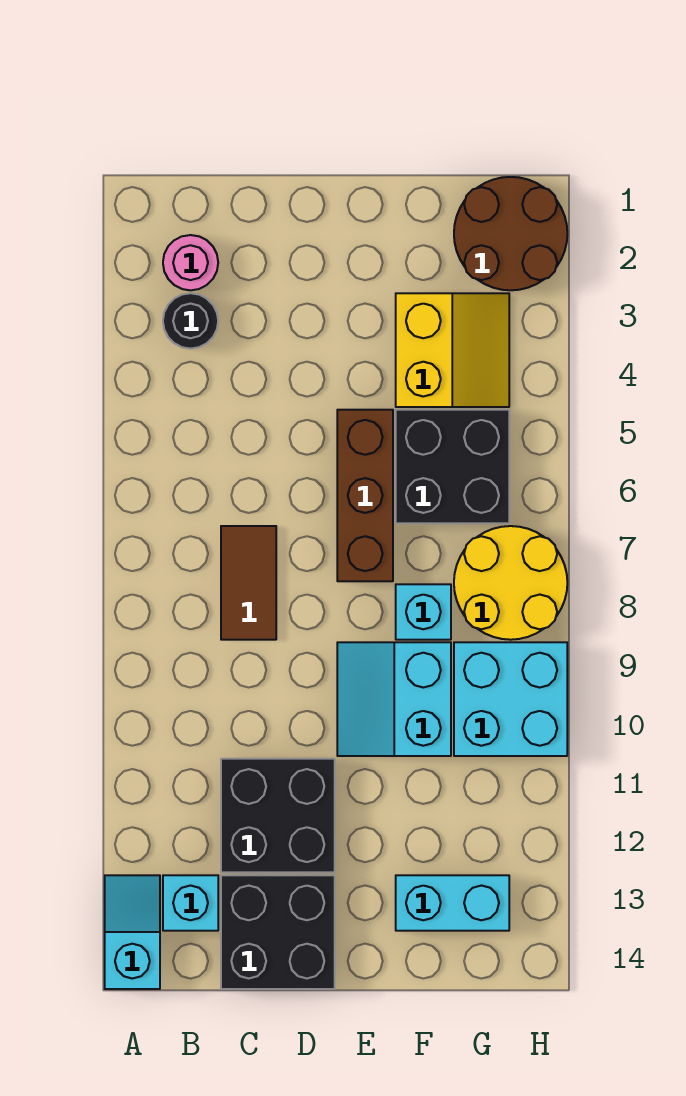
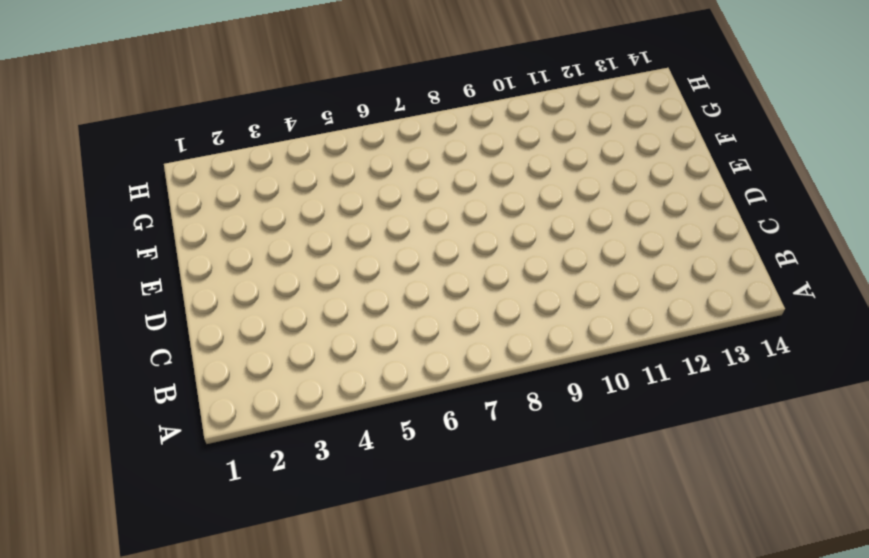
none -> cyan 1x2 slope [105,875,160,989]
none -> pink 1x1 round brick [163,235,218,290]
none -> black 1x1 round brick [163,293,218,349]

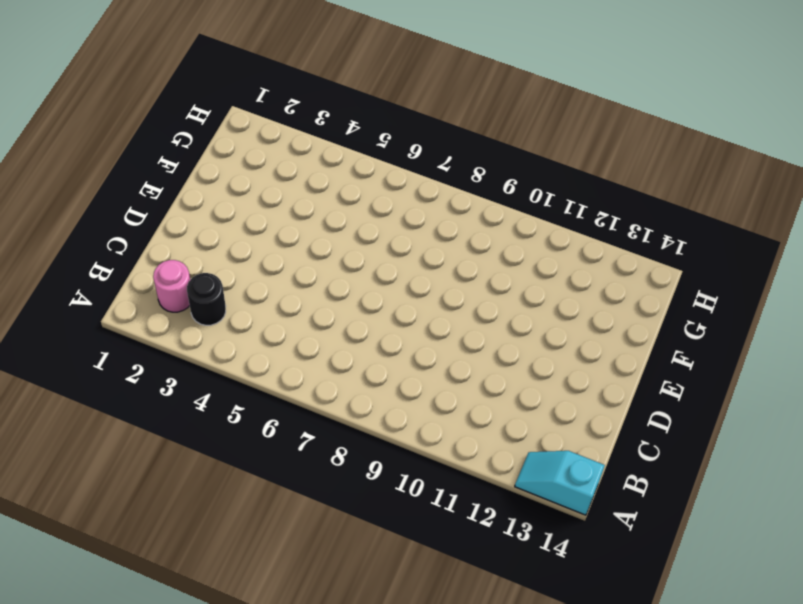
none -> cyan 1x1 brick [163,875,218,931]
none -> brown 1x2 tile [221,526,276,640]
none -> black 2x2 brick [221,759,335,872]

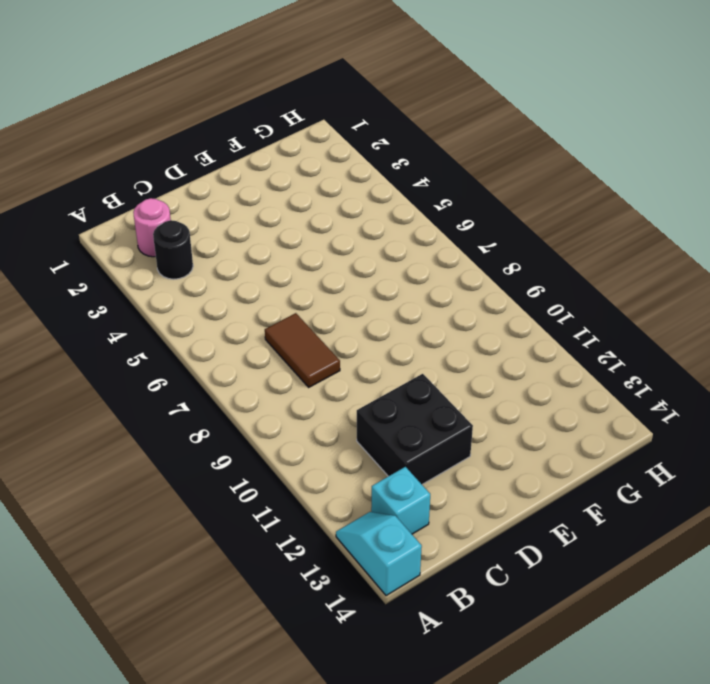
none -> black 2x2 brick [221,875,335,989]
none -> brown 1x3 brick [337,410,393,581]
none -> cyan 2x2 slope [337,642,451,756]

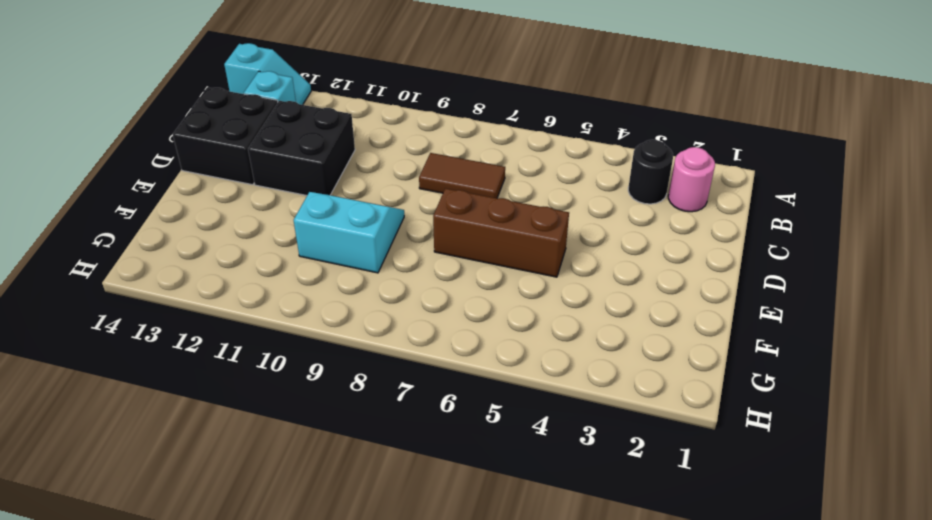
none -> yellow 2x2 slope [396,293,509,407]
none -> black 2x2 brick [396,410,509,523]
none -> cyan 1x1 brick [396,584,451,640]

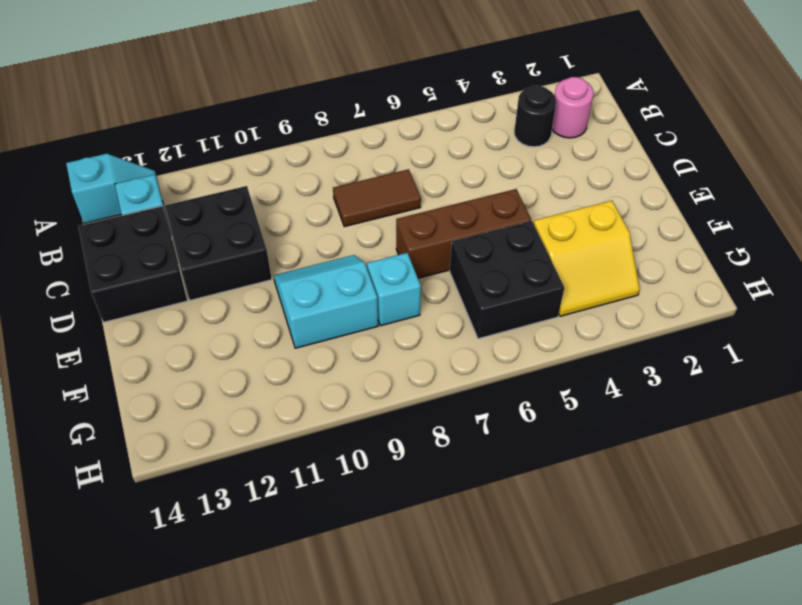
none -> cyan 1x2 brick [396,875,509,931]
none -> brown 2x2 round brick [454,177,567,290]
none -> yellow 2x2 round brick [454,526,567,640]

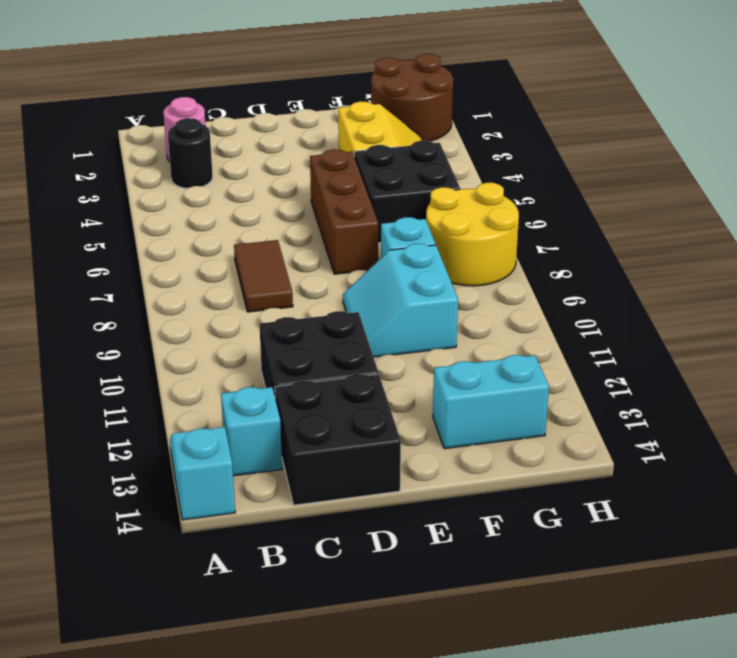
none -> cyan 2x2 brick [454,642,567,756]

